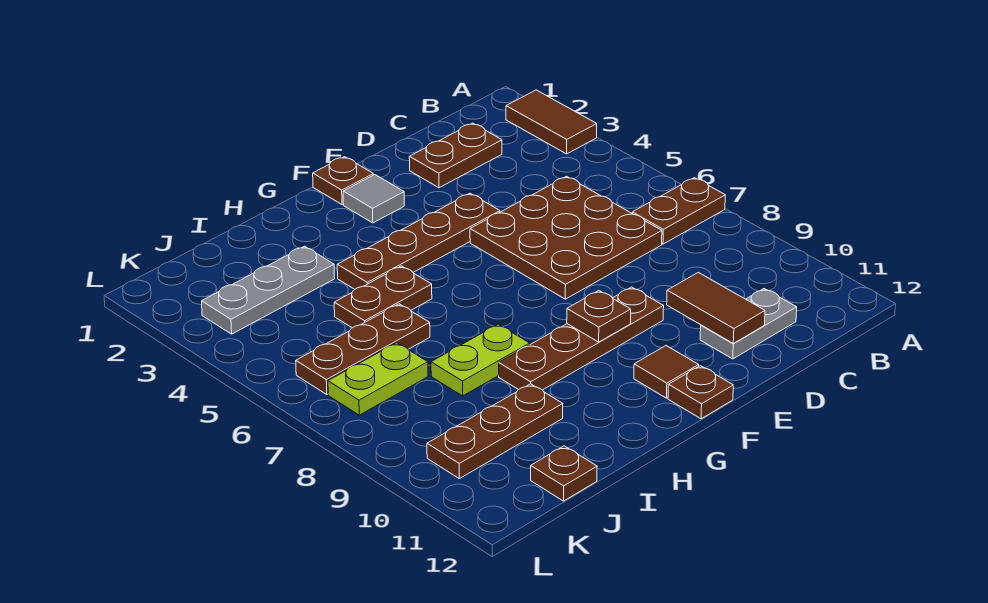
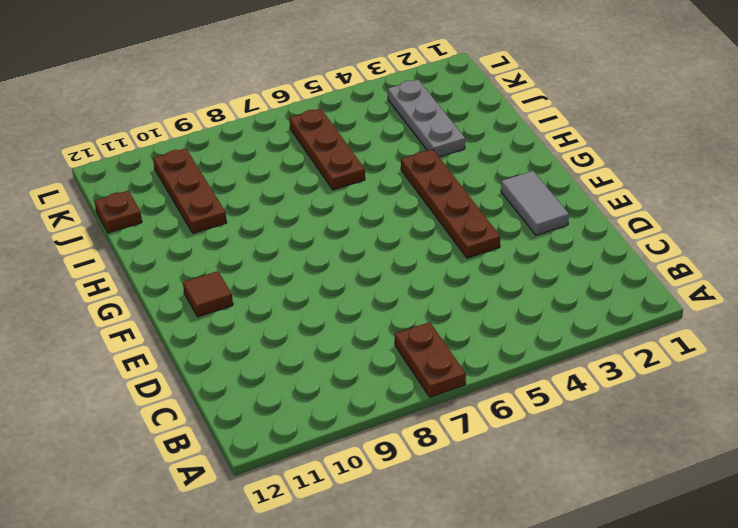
grey 1x2 tile [501,171,569,235] -> grey 1x1 tile [343,175,404,223]
none -> brown 1x2 tile [506,90,597,154]
none -> brown 1x2 plate [409,123,502,188]
none -> brown 3x3 plate [470,176,662,299]

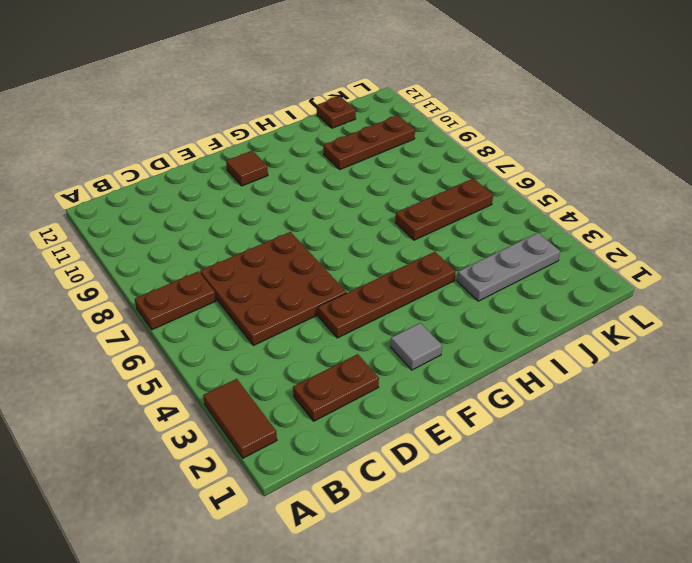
none -> grey 1x2 plate [700,289,797,359]
none -> brown 1x4 plate [499,287,664,390]
none -> brown 1x1 plate [313,157,373,205]

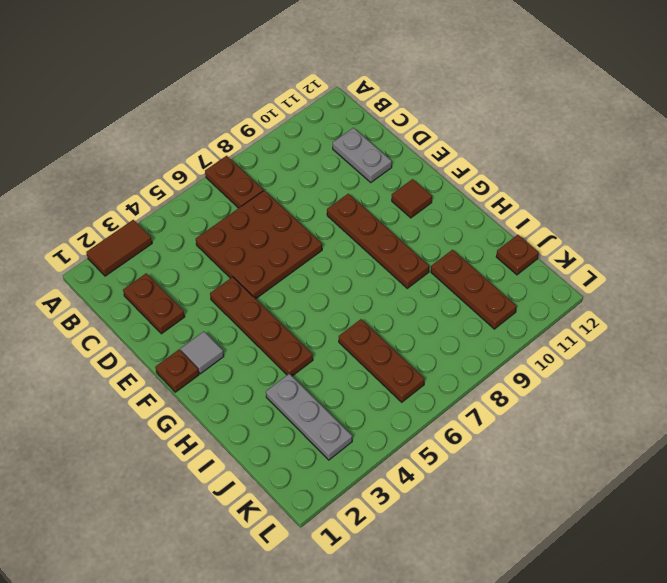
none -> brown 1x1 plate [668,366,733,419]
none -> brown 1x2 plate [334,266,432,328]
none -> lime 1x2 plate [431,324,530,396]

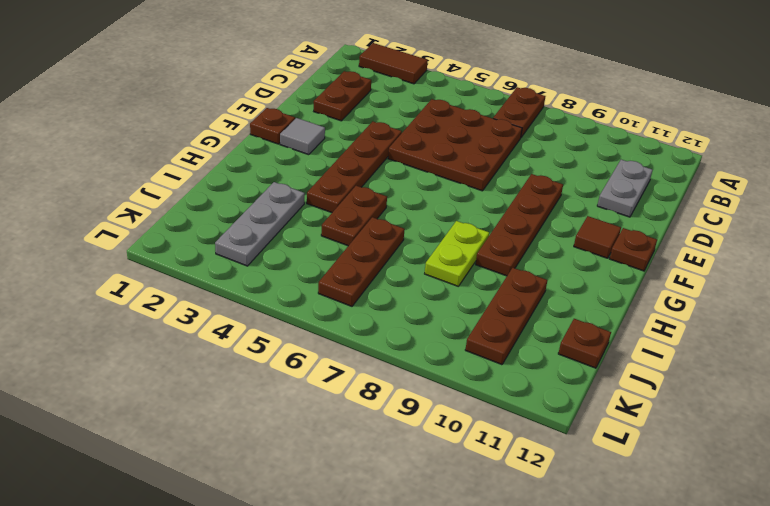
none -> lime 1x2 plate [328,343,428,415]
none -> brown 1x2 tile [667,272,765,343]
none -> brown 1x1 plate [567,291,631,342]

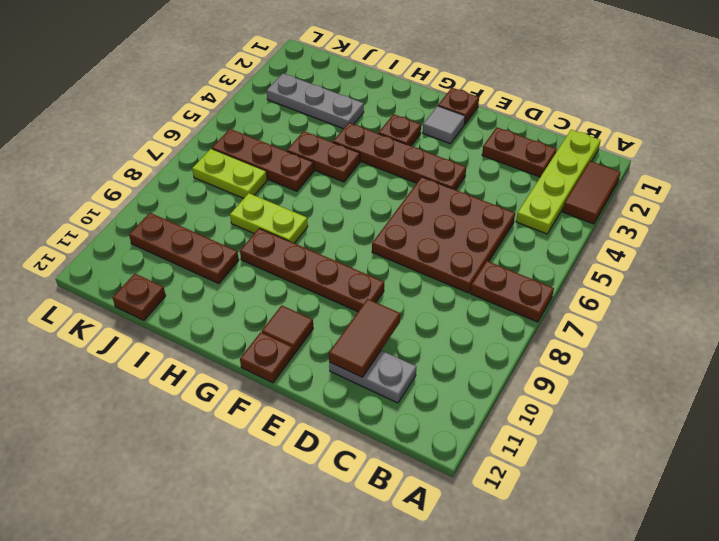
lime 1x4 plate [516,130,601,234] -> none
brown 1x1 plate [378,114,421,146] -> brown 1x1 plate moved to [567,291,631,342]

